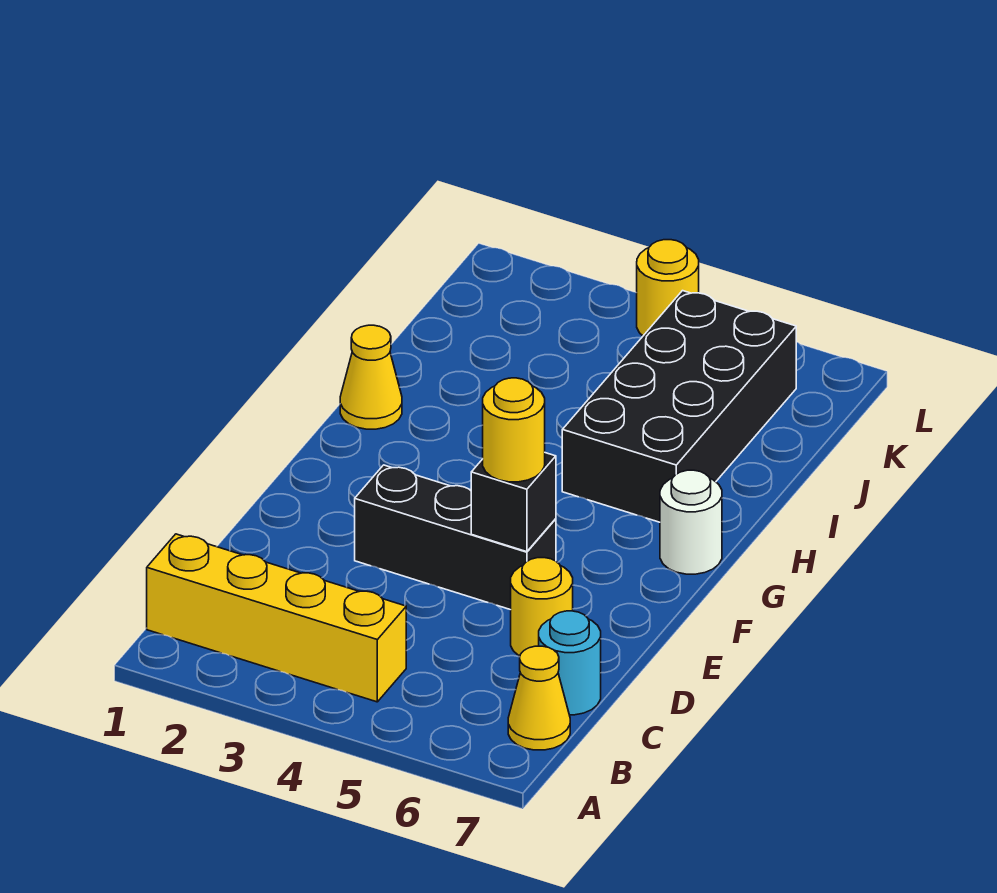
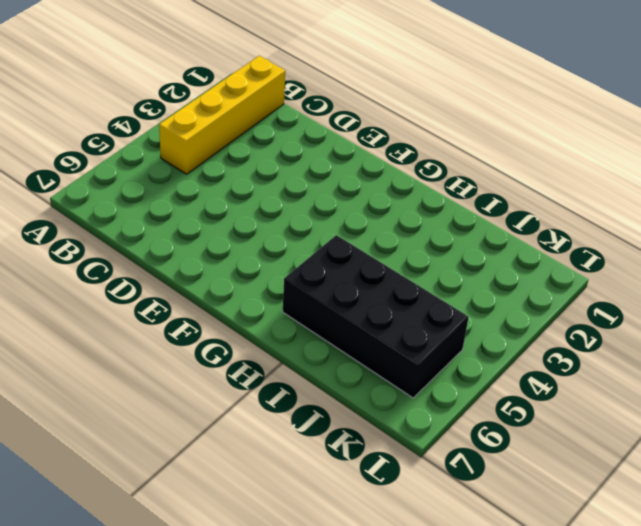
none -> yellow 1x1 cone [508,646,570,750]
none -> cyan 1x1 round brick [539,611,601,715]

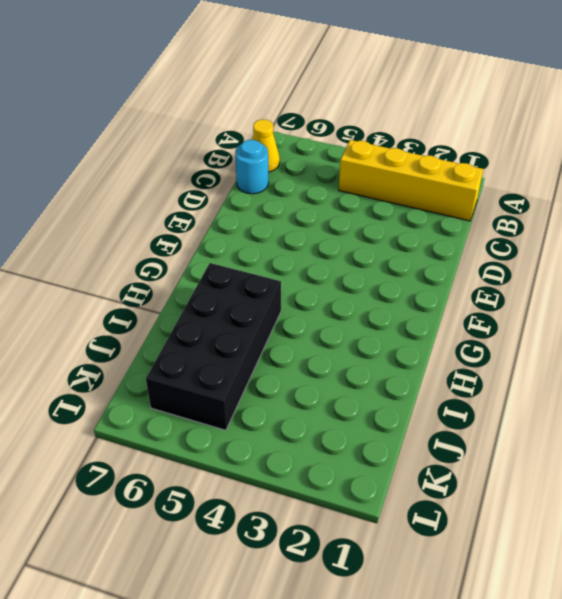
none -> yellow 1x1 round brick [511,558,573,656]
none -> black 1x3 brick [355,465,556,610]

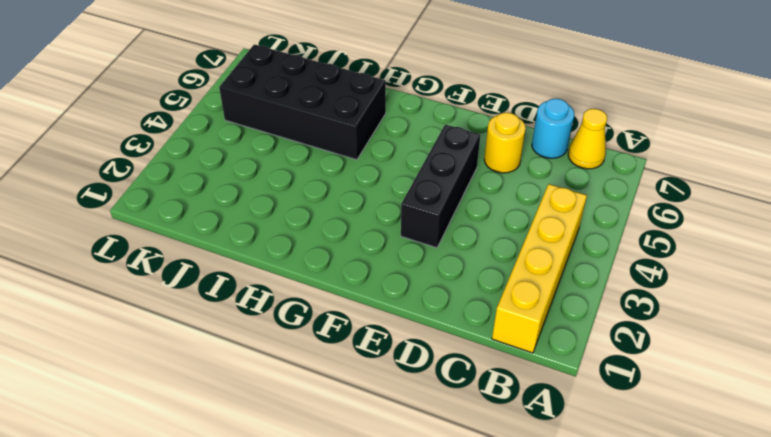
none -> white 1x1 round brick [660,470,722,574]
none -> yellow 1x1 cone [340,325,402,429]

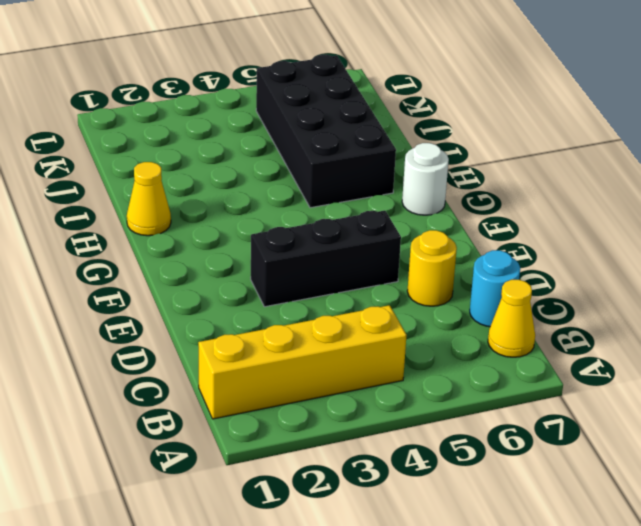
none -> yellow 1x1 round brick [637,240,699,336]
none -> black 1x1 brick [471,453,556,552]

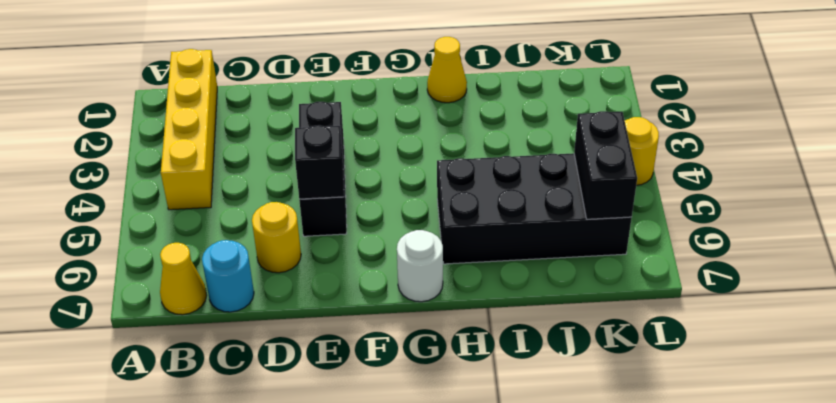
black 1x2 brick [574,111,637,219] -> none
none -> yellow 1x1 round brick [483,378,545,482]

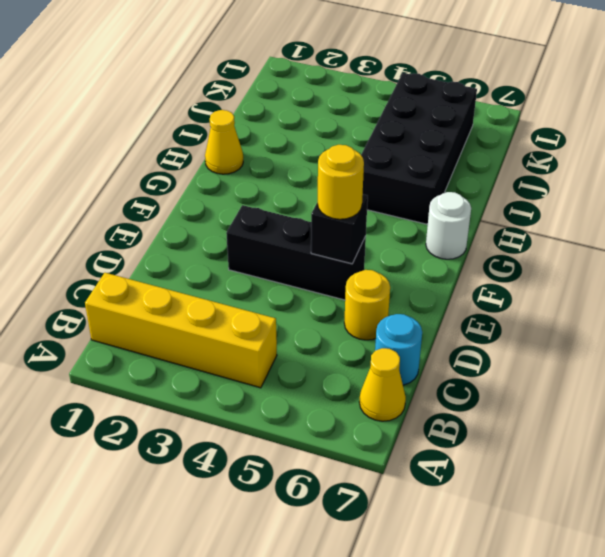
none -> yellow 1x1 round brick [637,240,699,336]

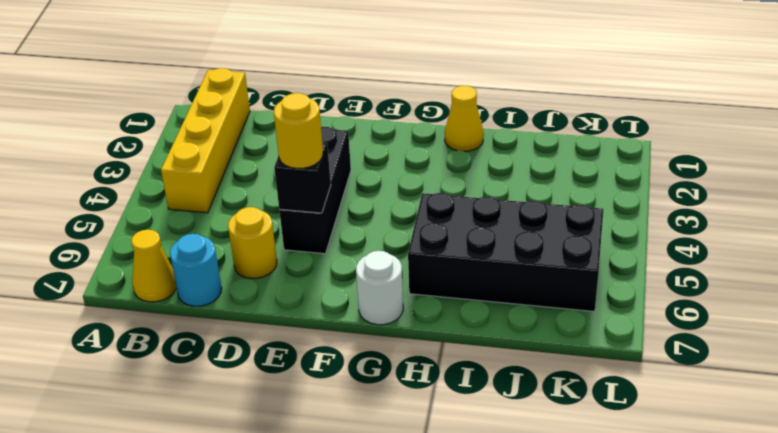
none -> yellow 1x1 round brick [637,240,699,336]

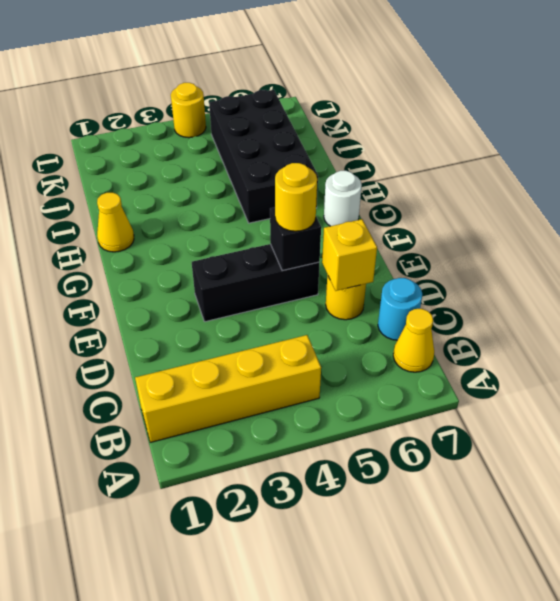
yellow 1x1 brick [322,219,377,291] -> none

